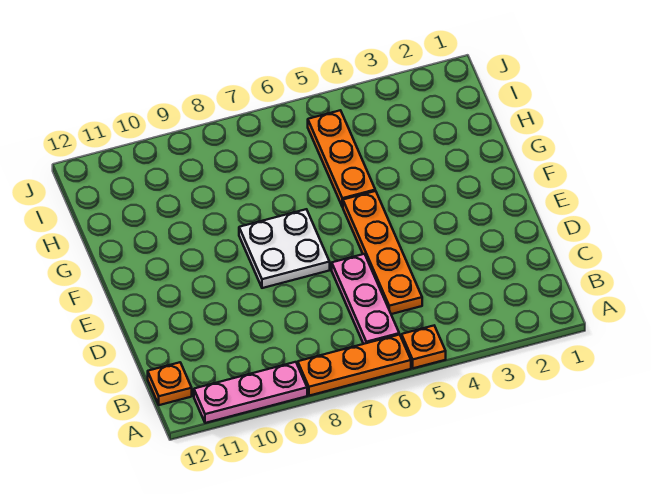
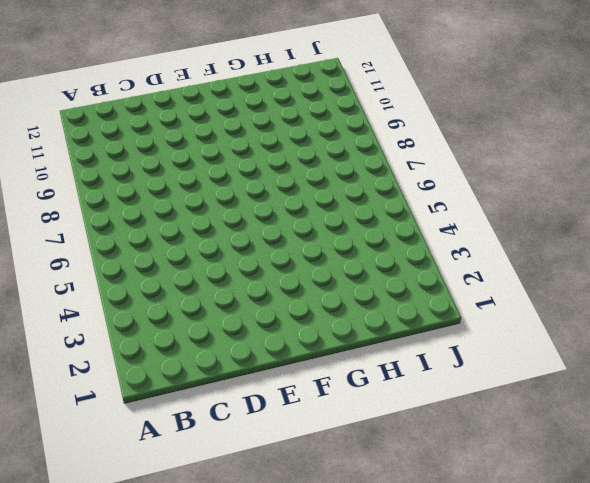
none -> orange 1x1 plate [402,326,446,368]
none -> orange 1x3 plate [298,334,411,396]

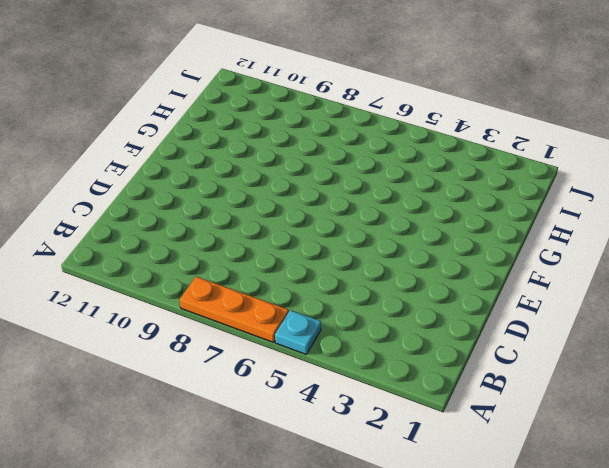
cyan 1x1 plate [275,310,321,354] -> orange 1x1 plate [402,326,446,368]
none -> pink 1x3 plate [194,362,307,423]
none -> pink 1x3 plate [332,254,399,344]

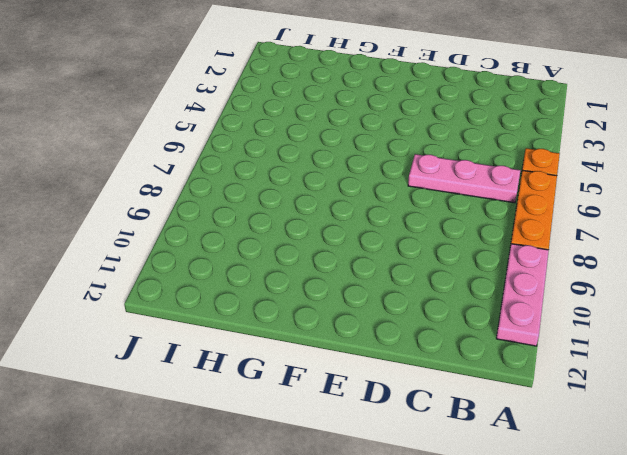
none -> orange 1x1 plate [148,362,192,405]
none -> orange 1x4 plate [343,191,422,314]

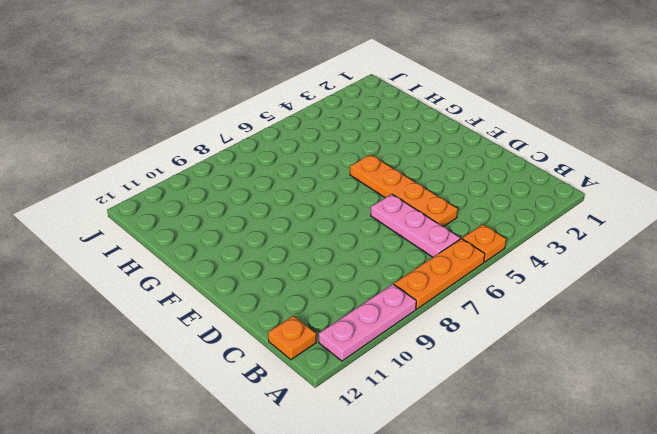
none -> white 2x2 plate [239,209,330,288]
none -> orange 1x3 plate [308,110,375,207]

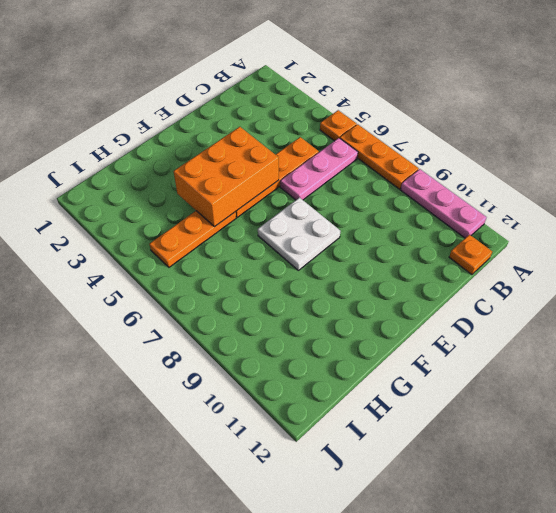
orange 2x3 brick [174,127,279,227] -> none

